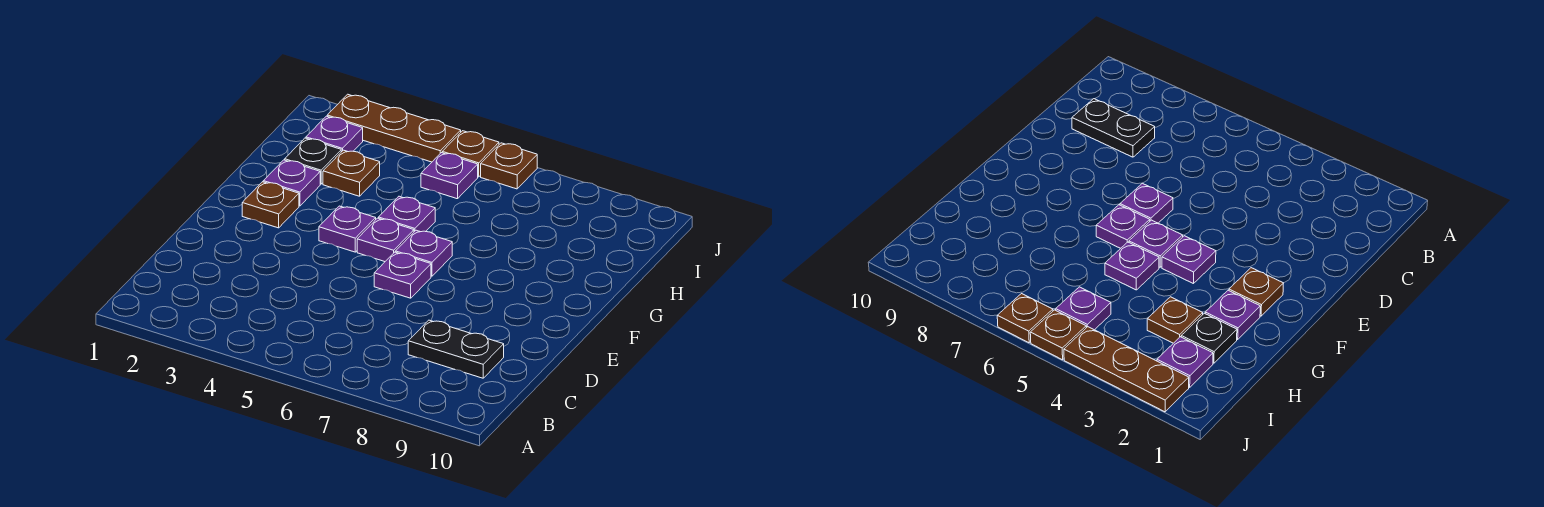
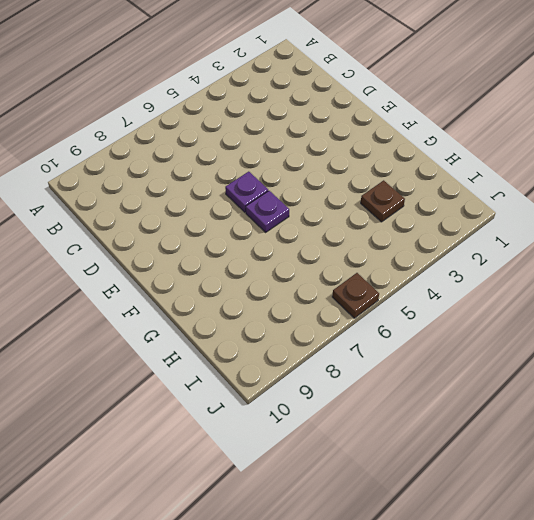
none -> black 1x2 plate [408,320,504,378]
none -> brown 1x1 plate [242,182,299,228]
none -> purple 1x1 plate [319,206,376,252]

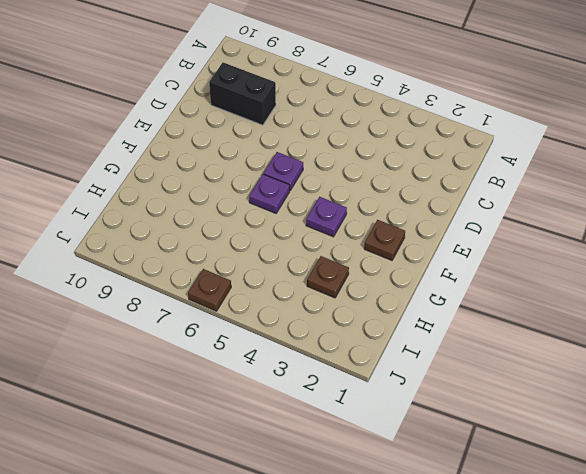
black 1x2 brick [209,62,276,125] -> black 1x2 plate [408,320,504,378]
none -> purple 1x1 plate [357,218,414,262]
none -> purple 1x1 plate [263,160,320,206]
none -> purple 1x1 plate [379,196,435,232]

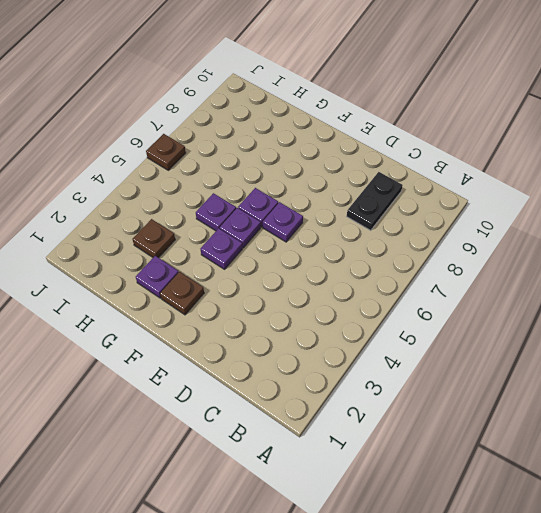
none -> black 1x1 plate [285,138,341,184]
none -> purple 1x1 plate [306,116,363,152]
none -> purple 1x1 plate [421,153,478,199]

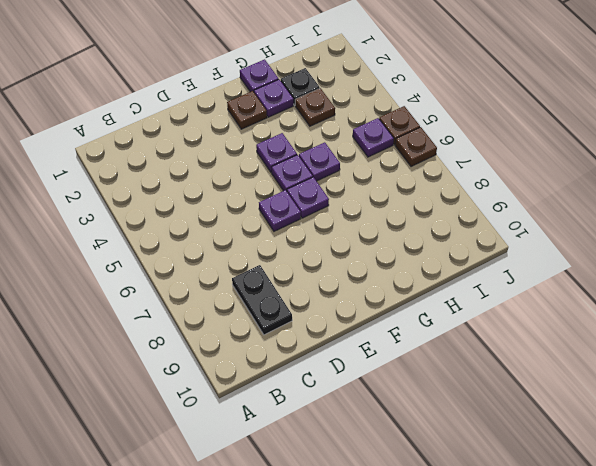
purple 1x1 plate [240,59,279,92] -> purple 1x1 plate moved to [306,116,363,152]
none -> brown 1x3 plate [327,94,461,162]

